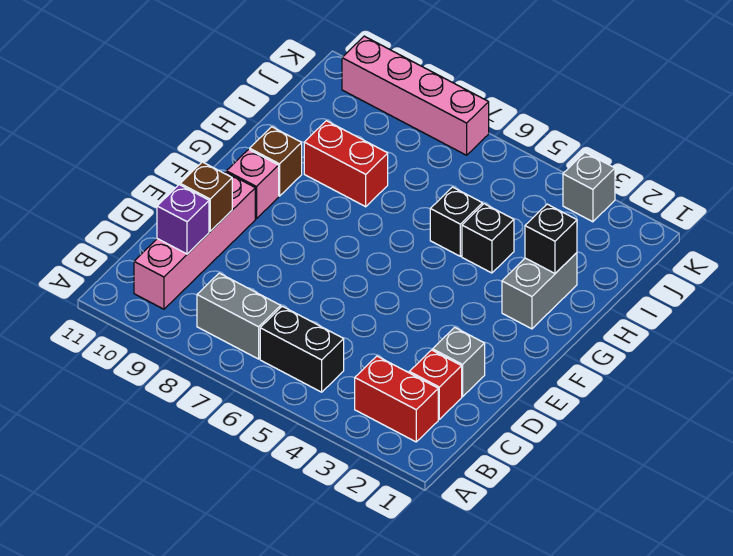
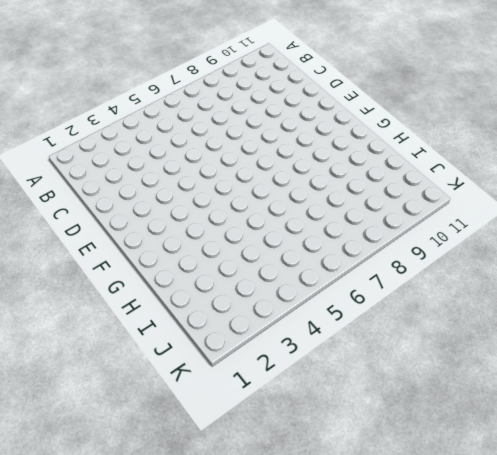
none -> red 1x2 brick [355,356,438,442]
none -> black 1x2 brick [260,306,344,392]
none -> grey 1x2 brick [197,273,281,359]

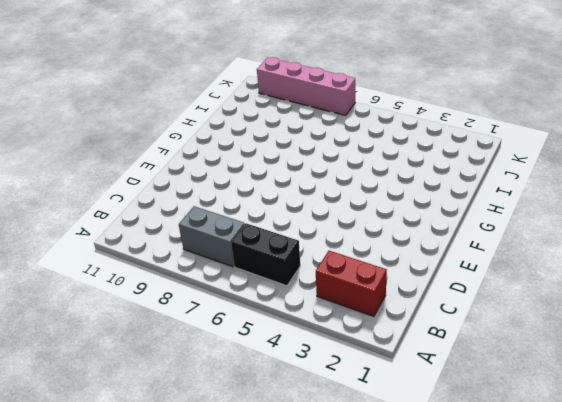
none -> pink 1x4 brick [134,172,255,309]
none -> red 1x1 brick [409,350,462,419]
none -> grey 1x1 brick [433,327,485,397]

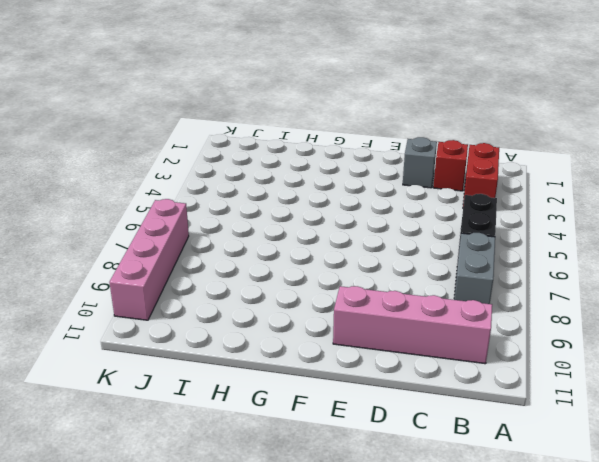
none -> pink 1x1 brick [226,149,279,219]
none -> grey 1x2 brick [502,253,577,329]
none -> brown 1x1 brick [250,127,302,196]

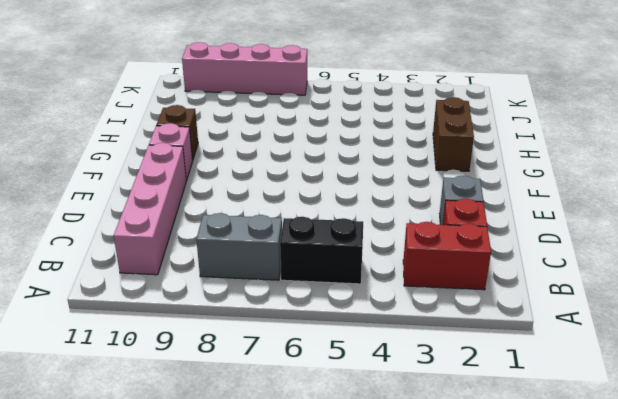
brown 1x2 brick [433,97,474,171] -> grey 1x2 brick [502,253,577,329]
none -> black 1x1 brick [462,204,514,273]
none -> black 1x1 brick [430,187,482,256]
none -> red 1x2 brick [304,121,388,207]

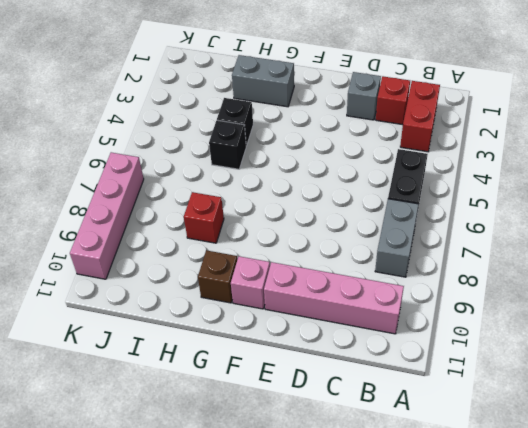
red 1x1 brick [184,192,224,243] -> red 1x2 brick [304,121,388,207]
none -> grey 1x1 brick [563,153,615,222]
none -> purple 1x1 brick [157,185,209,254]
none -> brown 1x1 brick [180,162,232,231]

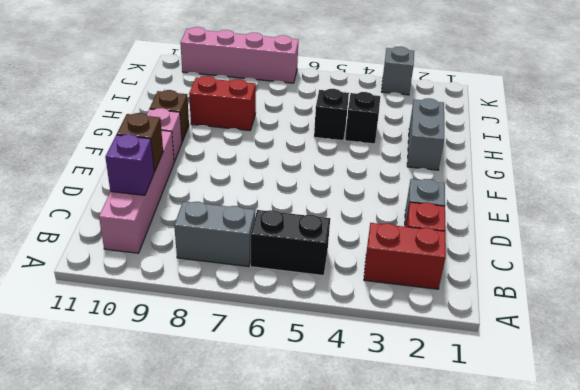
none -> black 1x1 brick [525,204,577,273]

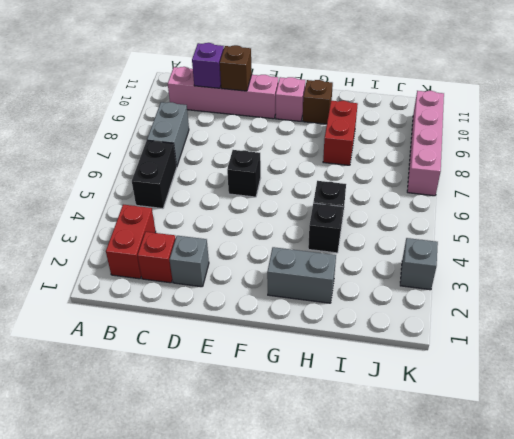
black 1x1 brick [227,150,261,197] -> black 1x1 brick moved to [525,204,577,273]

